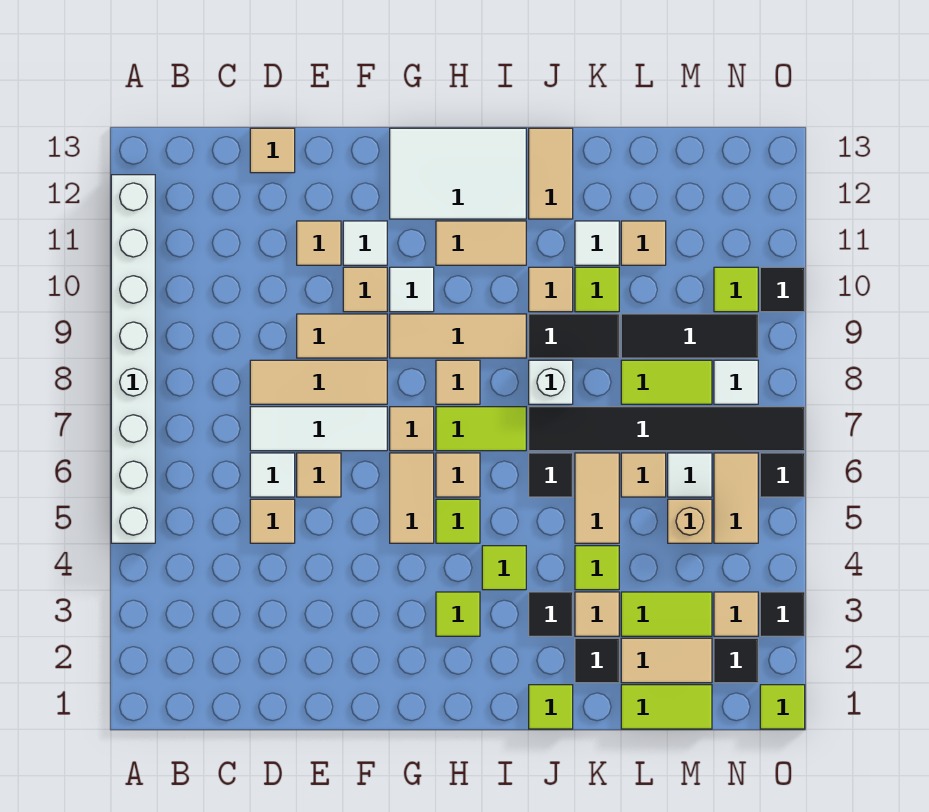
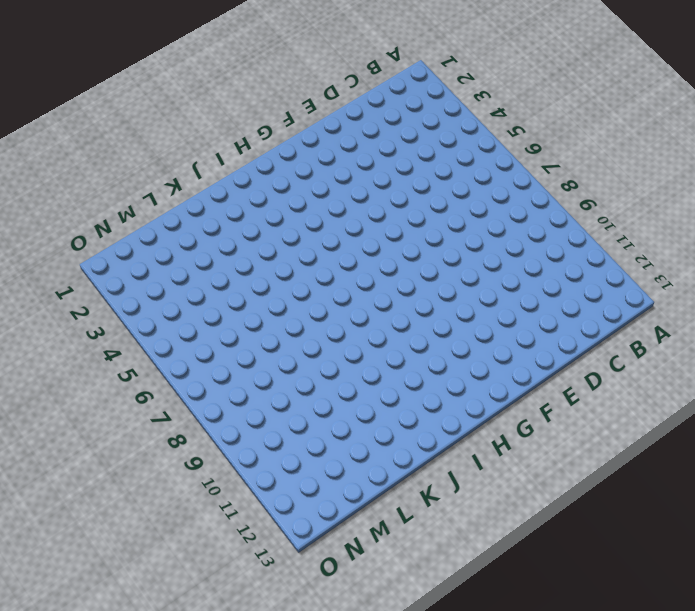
none -> white 1x8 brick [111,175,155,543]
none -> tan 1x1 tile [250,499,295,543]
none -> white 1x1 tile [250,453,295,497]
none -> white 1x3 tile [250,407,387,451]

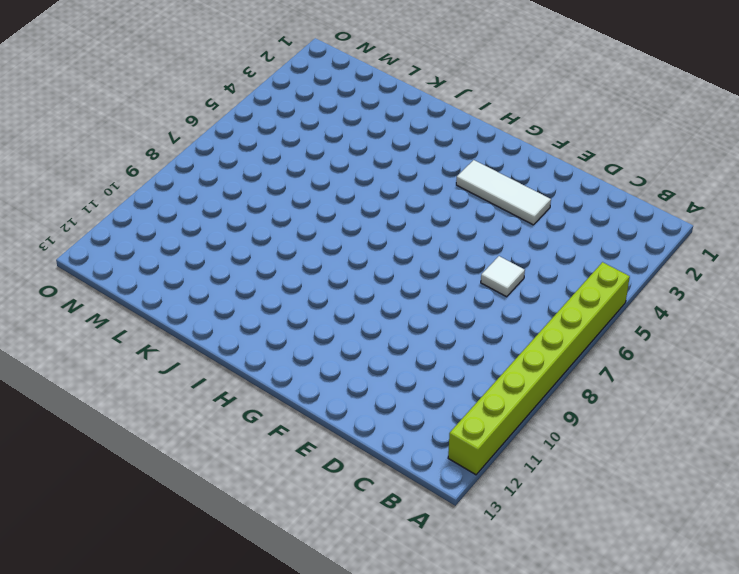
lime 1x8 brick [448,262,630,475] -> white 1x8 brick [111,175,155,543]
white 1x3 tile [456,160,551,225] -> white 1x3 tile moved to [250,407,387,451]
none -> tan 1x1 tile [250,499,295,543]
none -> tan 1x3 tile [250,360,387,404]
none -> tan 1x1 tile [250,128,295,173]
none -> tan 1x1 tile [297,453,341,497]

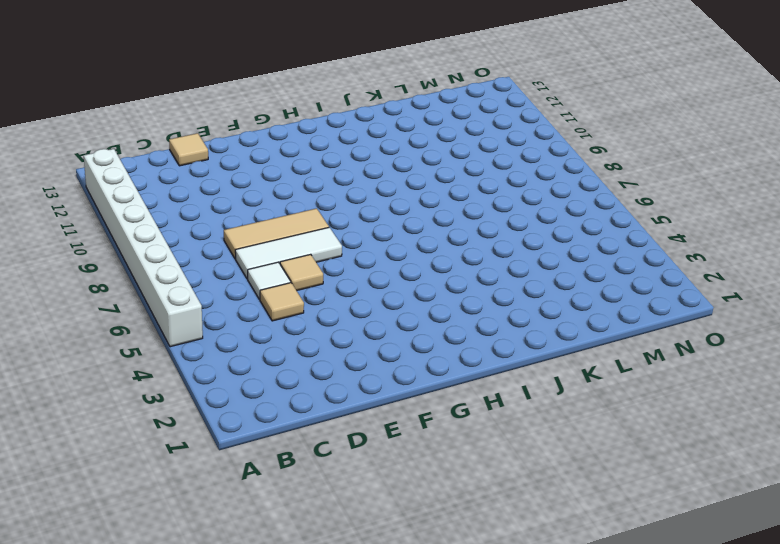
none -> tan 1x2 tile [297,314,387,358]
none -> tan 1x1 tile [297,221,341,265]
none -> tan 1x1 tile [343,267,387,312]
none -> white 1x1 tile [343,221,387,265]

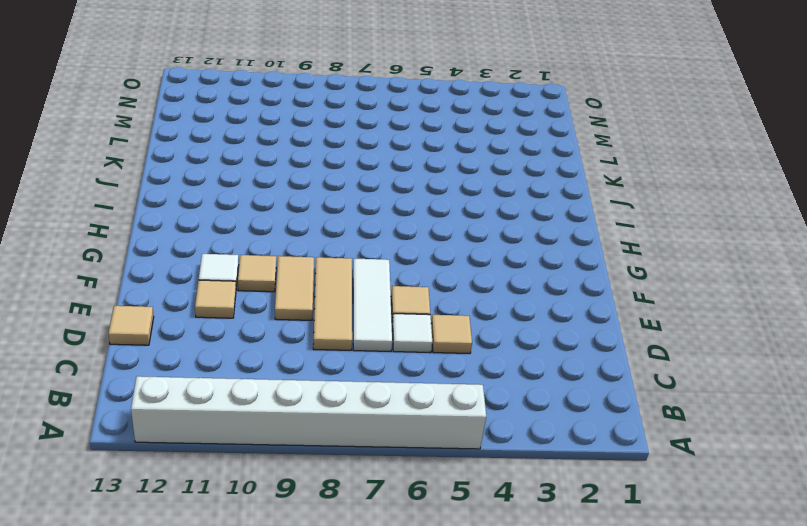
none -> tan 1x2 tile [390,453,434,543]
none -> tan 1x1 tile [390,407,434,451]
none -> tan 1x3 tile [390,314,526,358]
none -> white 1x1 tile [390,267,434,312]

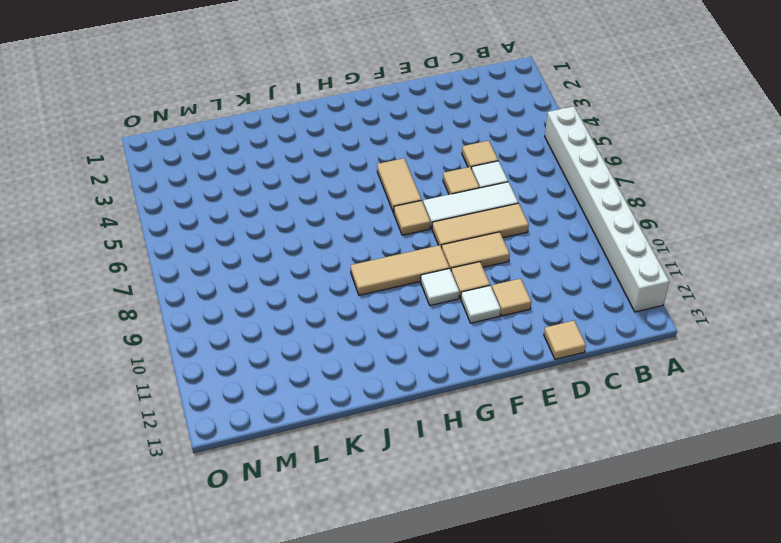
none -> white 2x3 tile [390,128,526,219]
none -> lime 1x1 tile [436,592,480,636]
none -> lime 1x1 tile [436,499,480,543]
none -> tan 1x1 tile [436,453,480,497]

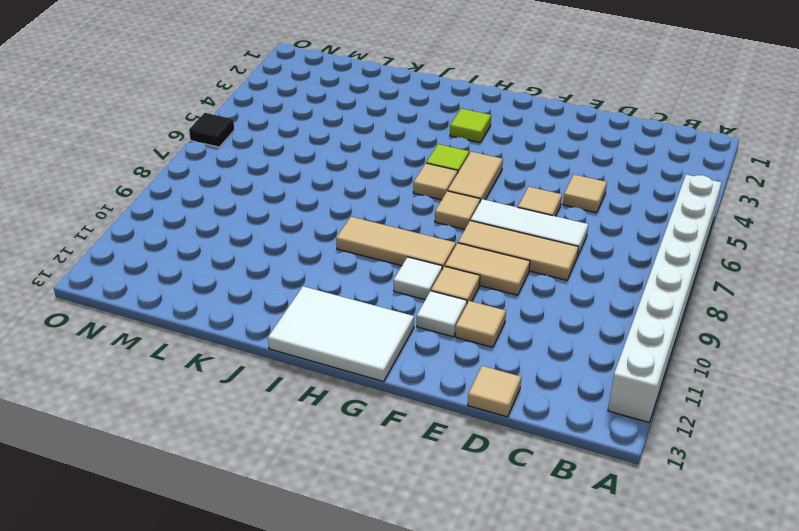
none -> white 1x1 tile [250,453,295,497]
none -> lime 1x2 tile [436,407,526,451]
none -> tan 1x1 tile [436,360,480,404]
none -> tan 1x2 tile [436,221,526,265]

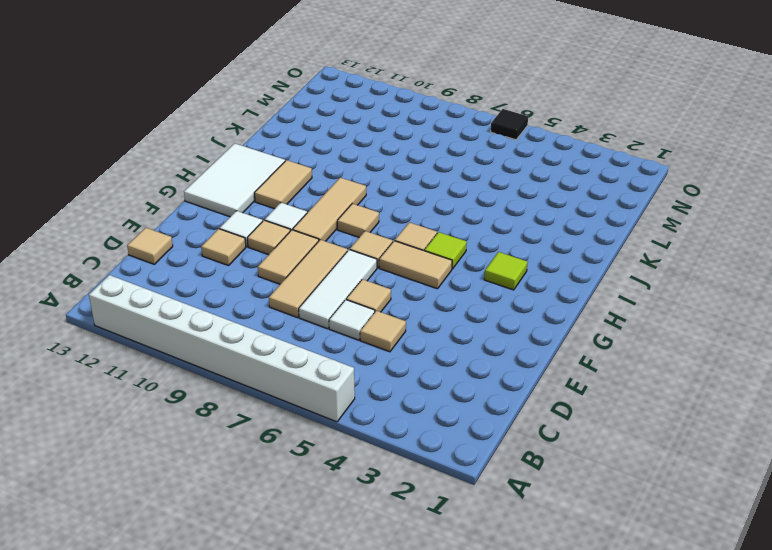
none -> lime 1x2 tile [436,407,526,451]
none -> lime 1x1 tile [482,546,526,590]
none -> lime 1x1 tile [529,685,573,729]
none -> black 1x1 tile [529,592,573,636]

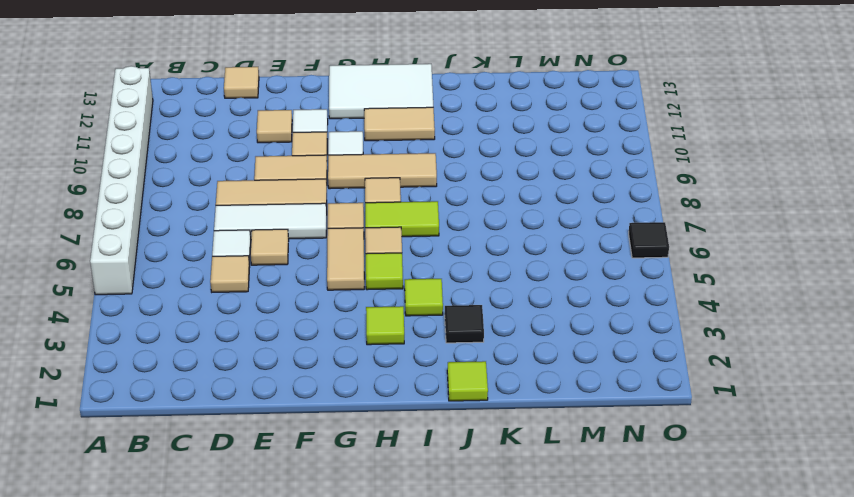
none -> black 1x1 tile [529,453,573,497]
none -> black 1x6 tile [529,407,805,451]
none -> white 1x1 brick [529,360,573,404]
none -> black 1x2 tile [529,314,619,358]

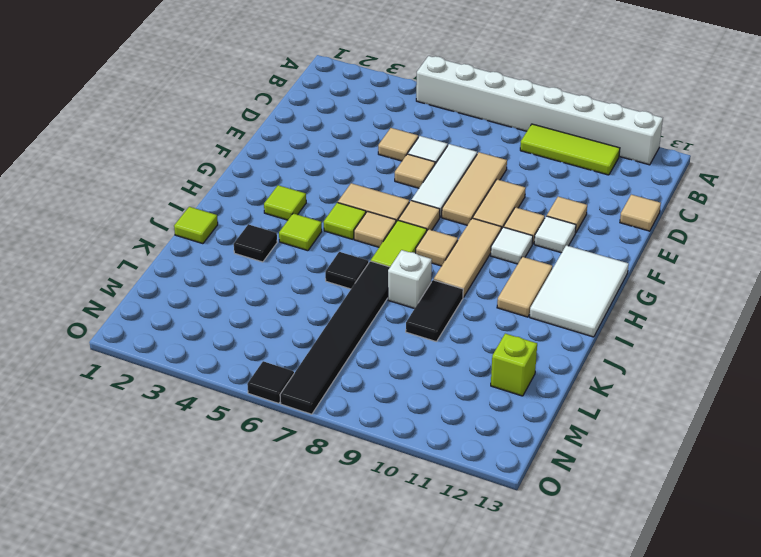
lime 1x3 tile [520,124,620,175] -> none
lime 1x1 brick [491,334,537,396] -> none
none -> tan 1x1 tile [529,267,573,312]
none -> tan 1x2 tile [529,128,573,219]
none -> black 1x1 tile [575,638,619,683]
none -> tan 1x1 tile [575,592,619,636]

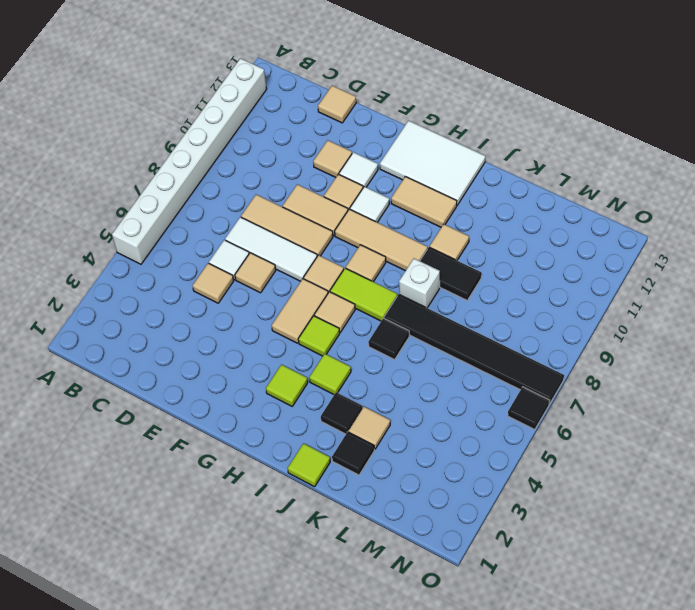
none -> tan 1x2 tile [529,128,573,219]
none -> lime 1x1 tile [575,546,619,590]
none -> tan 1x2 tile [575,453,619,543]
none -> lime 1x1 tile [575,267,619,312]

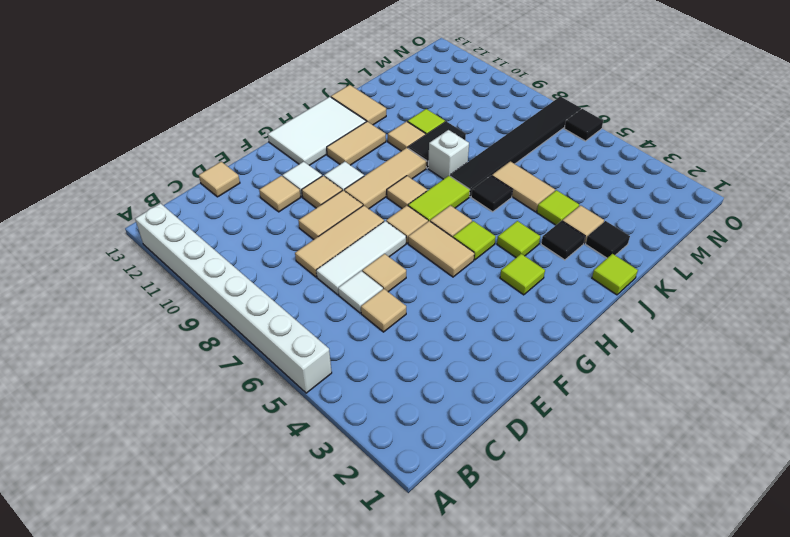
none -> white 1x1 tile [575,221,619,265]
none -> lime 1x2 tile [621,685,712,729]
none -> tan 1x2 tile [621,638,712,683]
none -> lime 1x2 tile [621,592,712,636]

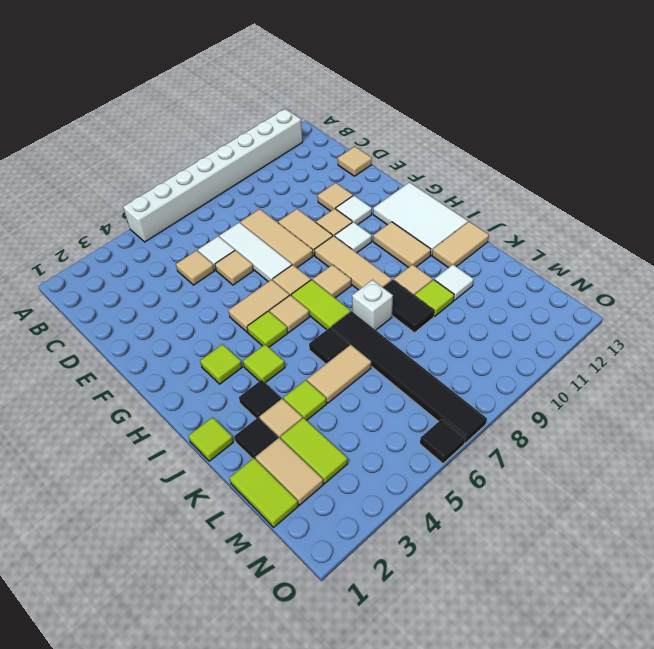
none -> tan 1x1 tile [621,453,666,497]
none -> lime 1x2 tile [621,360,712,404]
none -> black 1x3 tile [621,314,758,358]
none -> tan 1x1 tile [621,221,666,265]

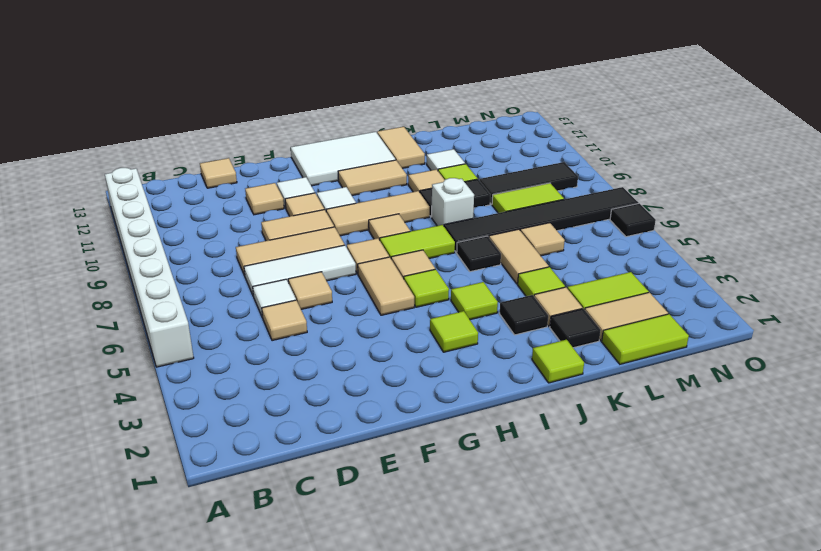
none -> tan 1x1 tile [621,221,666,265]
none -> tan 1x1 brick [668,499,712,543]
none -> white 1x1 tile [668,453,712,497]
none -> black 1x1 tile [714,638,758,683]

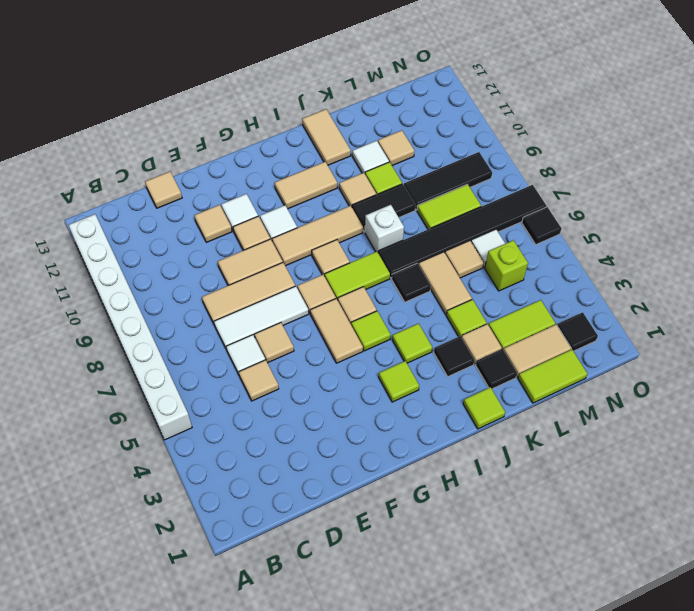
lime 1x1 brick [485,240,528,291] -> tan 1x1 brick [668,499,712,543]
none -> white 2x3 tile [390,128,526,219]
none -> tan 1x1 tile [714,592,758,636]
none -> tan 1x2 tile [714,453,758,543]
none -> white 1x1 tile [714,360,758,404]

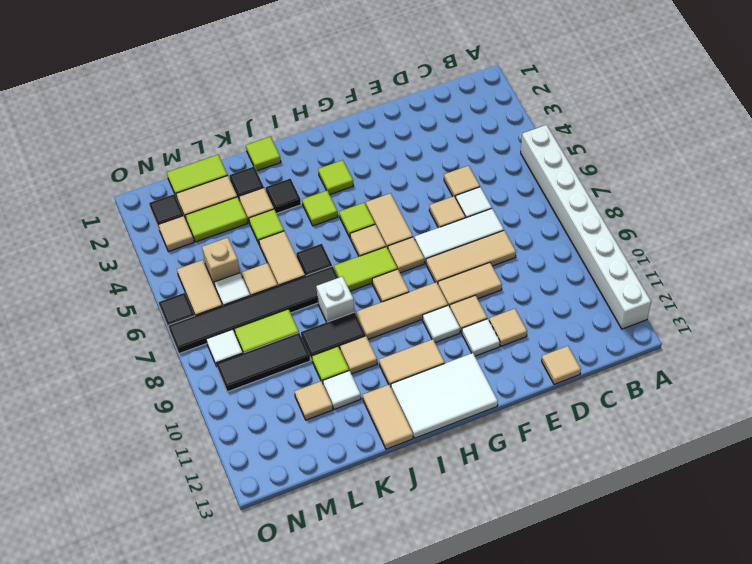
none -> lime 1x1 tile [714,267,758,312]
none -> lime 1x1 tile [760,685,805,729]
none -> black 1x1 tile [760,592,805,636]
none -> black 1x1 tile [760,267,805,312]

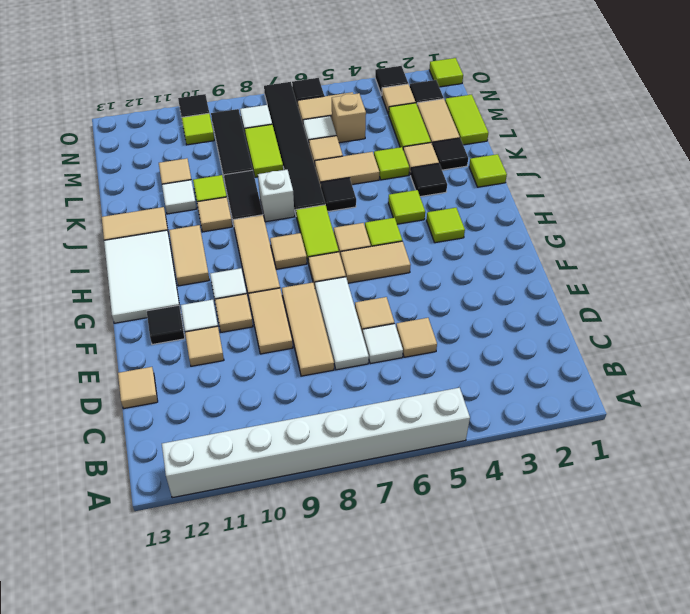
black 1x1 tile [147,305,185,345] -> none

